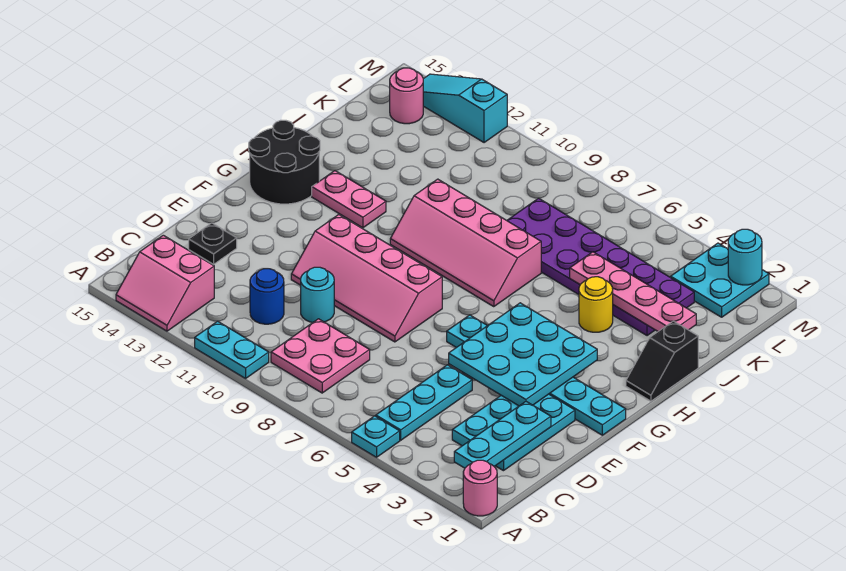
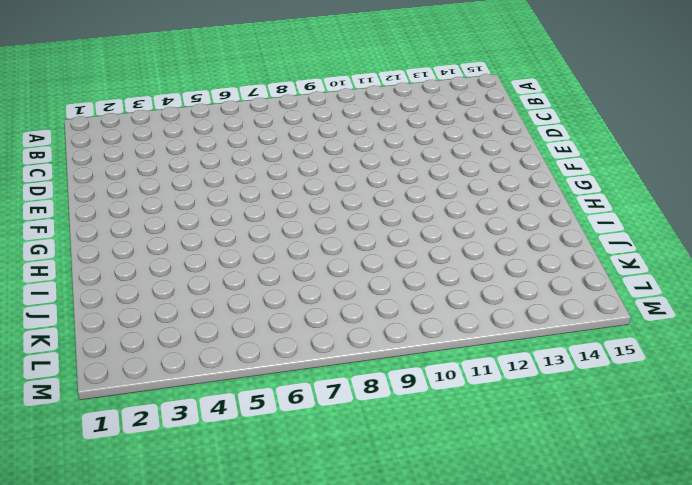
none -> pink 1x1 round brick [463,460,497,516]
none -> cyan 1x1 plate [352,416,400,457]
none -> cyan 1x2 plate [195,321,269,378]

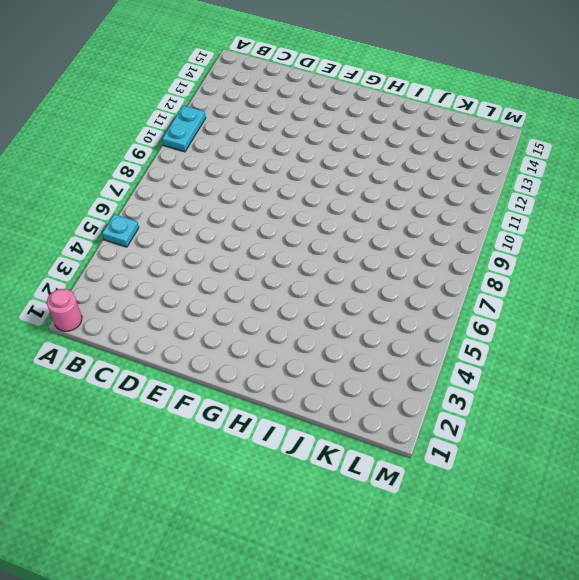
none -> pink 2x2 slope [116,235,214,331]
none -> cyan 1x3 plate [376,365,472,440]
none -> pink 2x2 plate [271,319,370,393]

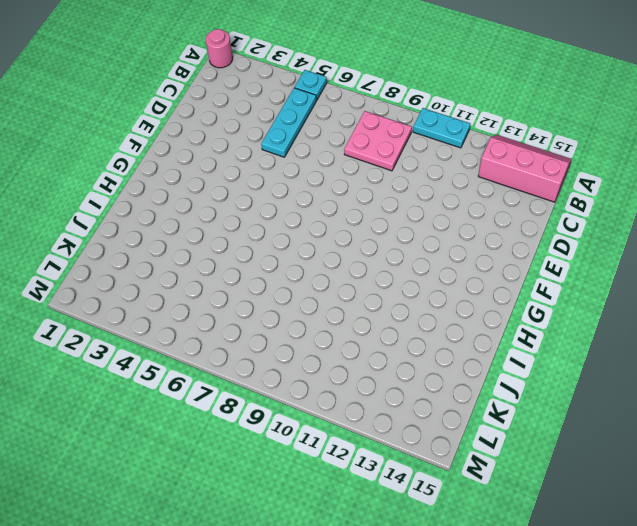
pink 2x3 slope [478,135,571,202] -> pink 2x2 slope [116,235,214,331]
none -> cyan 2x3 plate [452,394,575,471]
none -> blue 1x1 round brick [250,269,284,324]
none -> cyan 1x1 round brick [301,267,334,322]

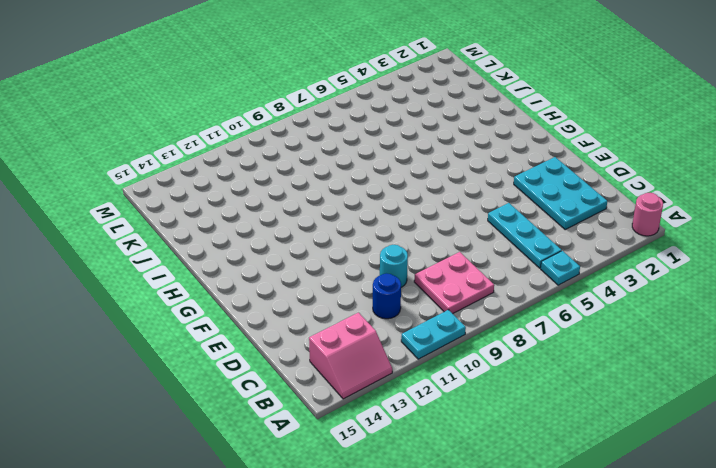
none -> black 1x1 plate [189,223,237,264]
none -> pink 2x4 slope [291,215,442,342]
none -> cyan 1x6 plate [447,315,626,435]

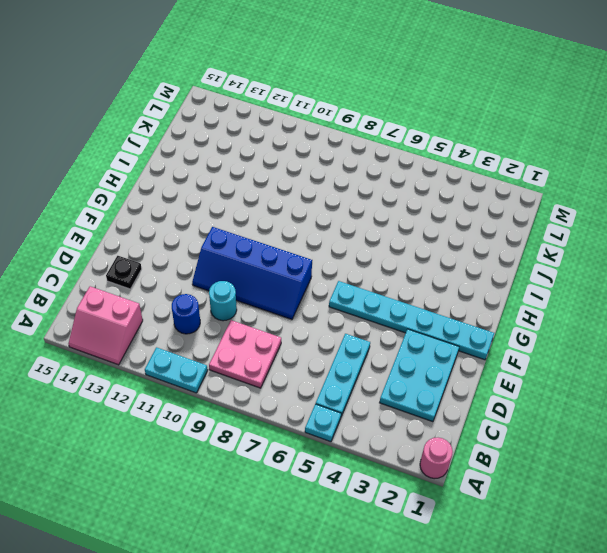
blue 2x4 slope [192,227,312,319] -> pink 2x4 slope [291,215,442,342]
none -> black 2x2 round brick [249,120,320,204]
none -> black 1x2 slope [626,321,698,401]
none -> pink 2x4 slope [390,179,541,307]

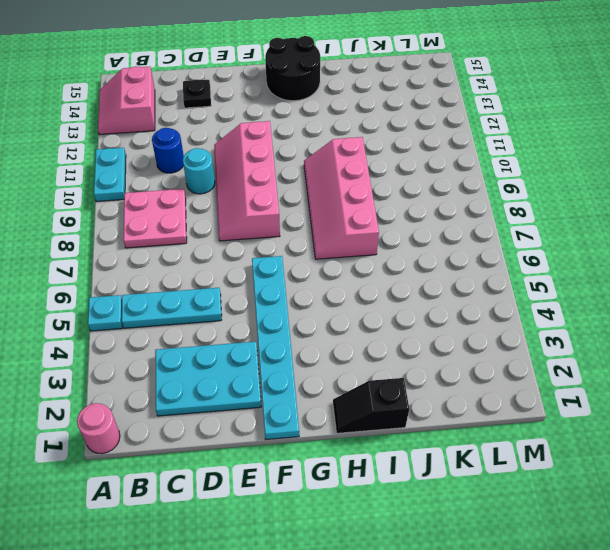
none -> pink 1x2 plate [312,171,386,228]
none -> yellow 1x1 round brick [579,277,613,332]
none -> purple 2x6 plate [507,198,694,336]

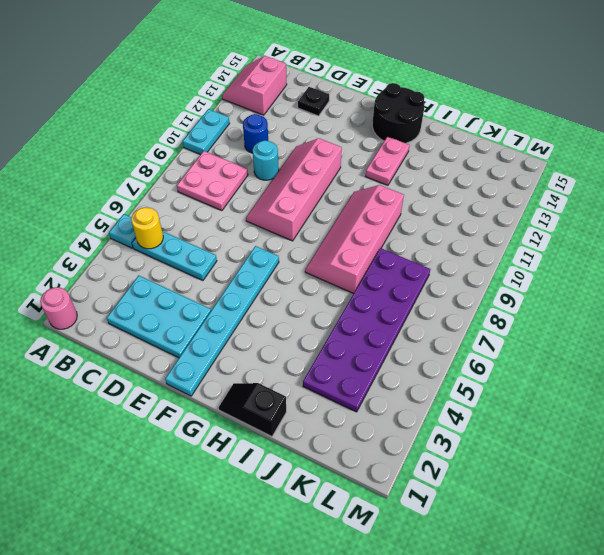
yellow 1x1 round brick [131,207,163,249] -> yellow 1x1 round brick moved to [579,277,613,332]
none -> cyan 2x2 plate [671,243,769,317]
none -> pink 1x1 round brick [390,68,423,124]
none -> cyan 1x3 slope [423,74,507,143]

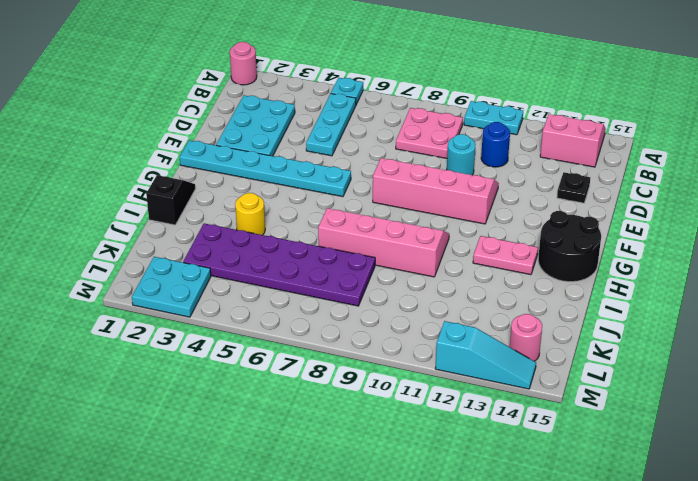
none -> cyan 1x3 plate [454,402,551,468]
none -> cyan 3x3 plate [449,303,597,406]
none -> pink 1x4 plate [570,252,696,331]

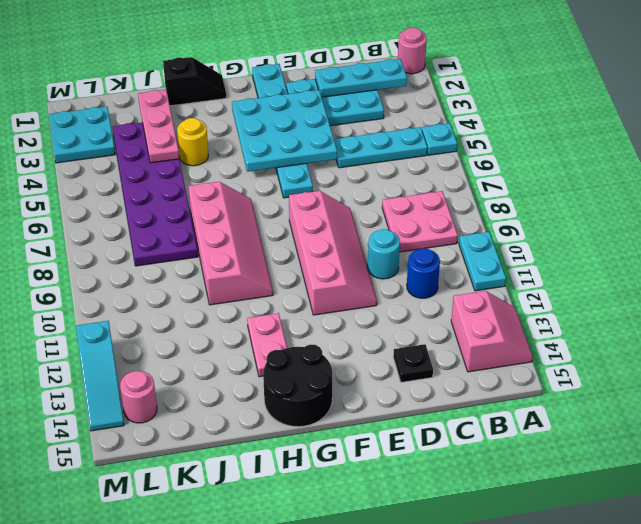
pink 1x3 plate [138,90,179,163] -> pink 1x4 plate [570,252,696,331]
none -> cyan 1x1 round brick [728,229,762,285]

